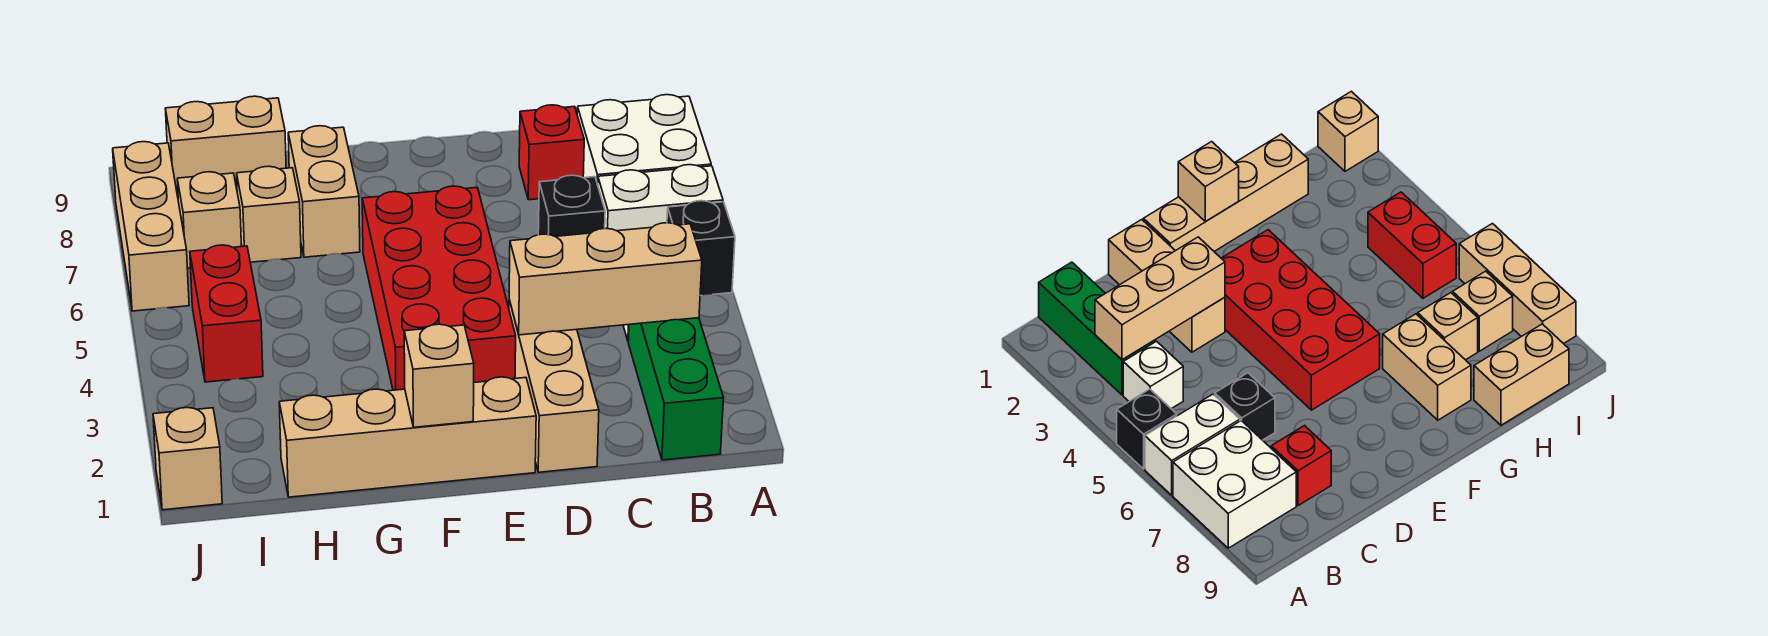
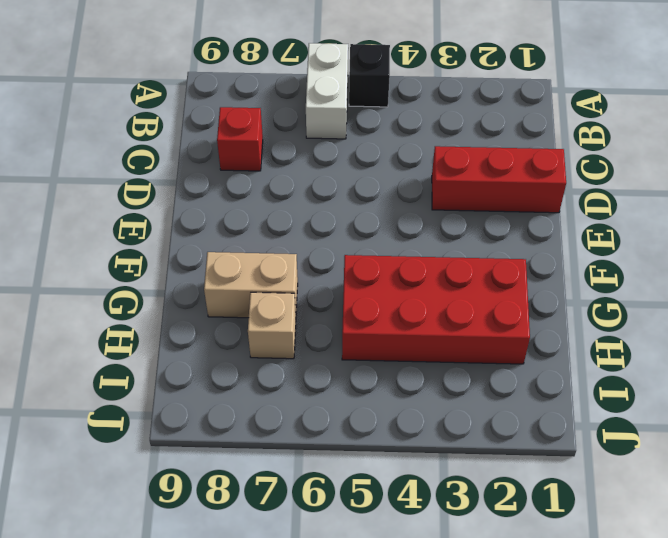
red 1x3 brick [432,146,566,213] -> tan 1x3 brick [509,300,599,472]
red 2x4 brick [342,255,530,364] -> red 2x4 brick moved to [362,186,516,390]
none -> white 2x2 brick [577,95,711,184]
none -> green 1x3 brick [628,318,724,460]
none -> white 1x1 brick [1123,341,1183,409]

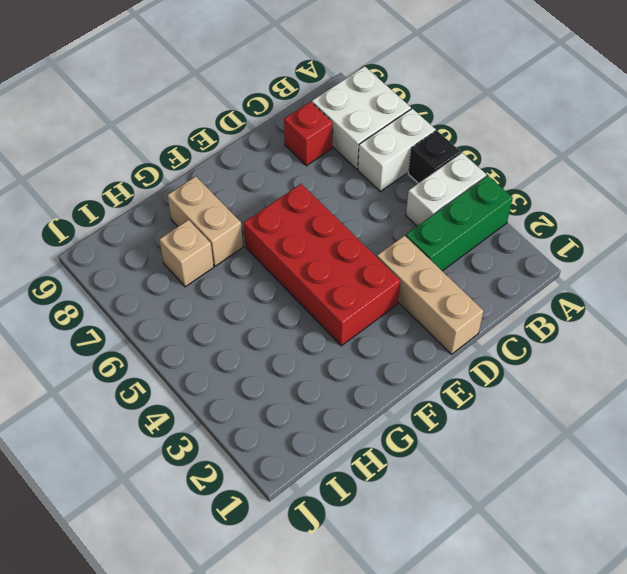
green 1x3 brick [406,176,513,271] -> green 1x3 brick turned to [628,318,724,460]
white 1x2 brick [406,153,486,226] -> white 1x1 brick [1123,341,1183,409]
none -> black 1x1 brick [538,175,605,236]
none -> tan 1x4 brick [279,377,536,497]
none -> tan 1x2 brick [165,96,286,196]

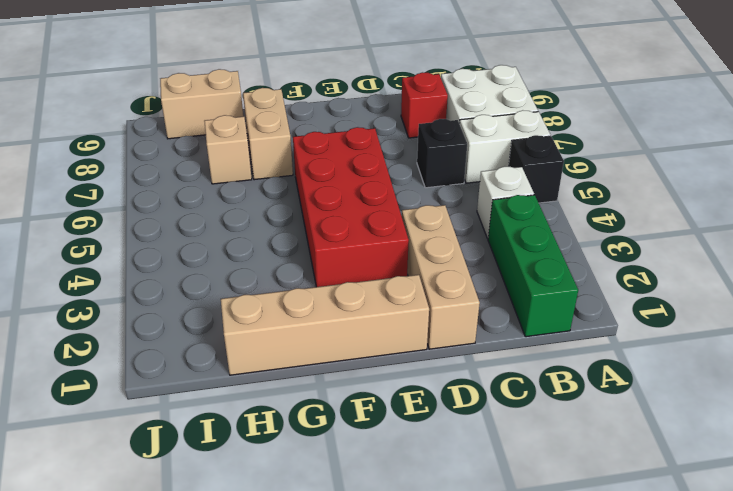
none -> red 1x2 brick [190,245,263,382]
none -> tan 1x1 brick [177,172,242,268]
none -> tan 1x1 brick [153,408,222,510]

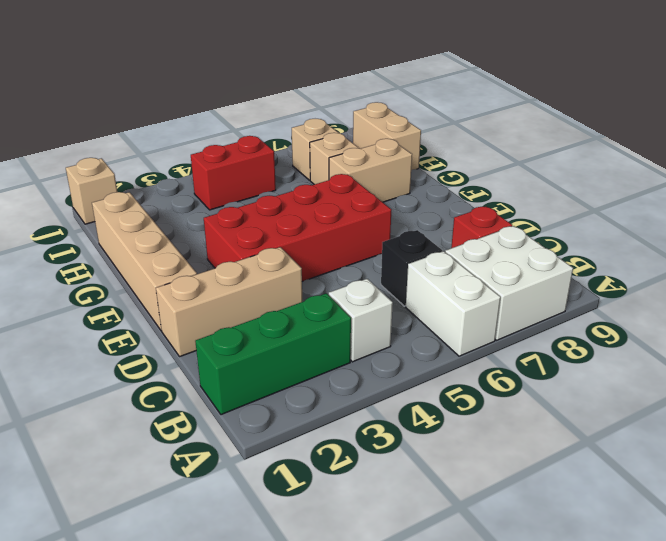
none -> black 1x1 brick [667,201,735,296]
none -> tan 1x3 brick [113,142,189,311]
none -> tan 1x3 brick [509,223,702,335]

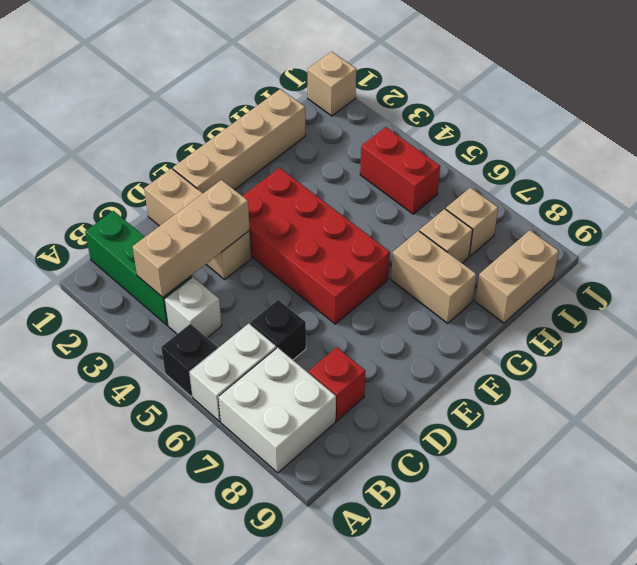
none -> tan 1x3 brick [113,142,189,311]
none -> tan 1x1 brick [404,324,474,427]

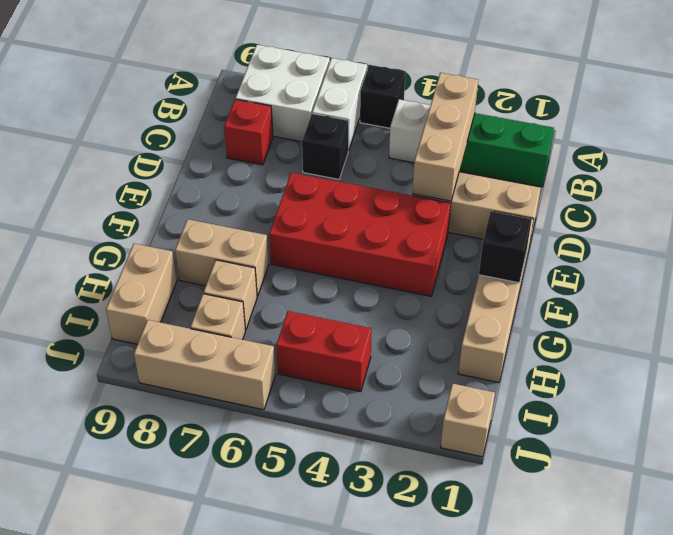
black 1x1 brick [479,211,532,283] -> tan 1x1 brick [404,324,474,427]

